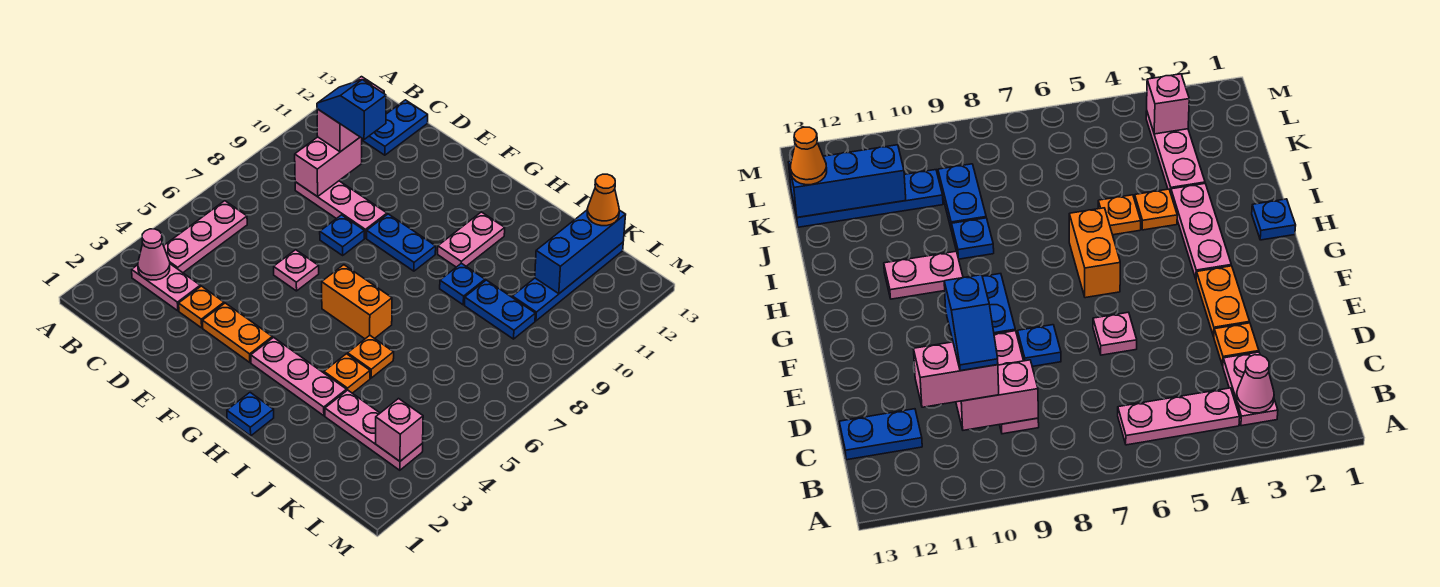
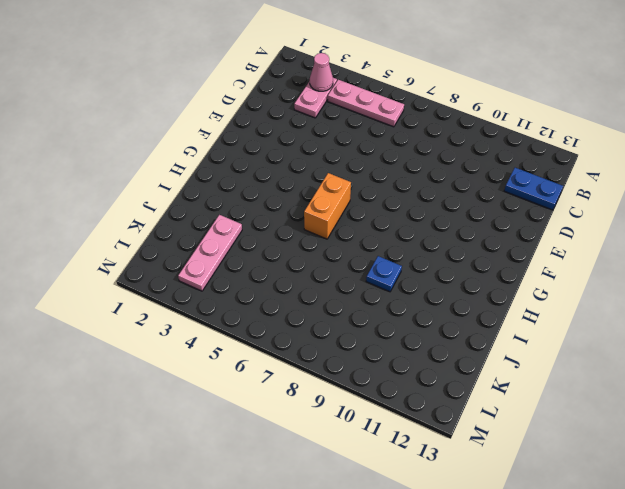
none -> pink 1x3 plate [295,181,387,238]
none -> orange 1x1 plate [179,286,224,328]
none -> orange 1x2 plate [202,303,272,363]

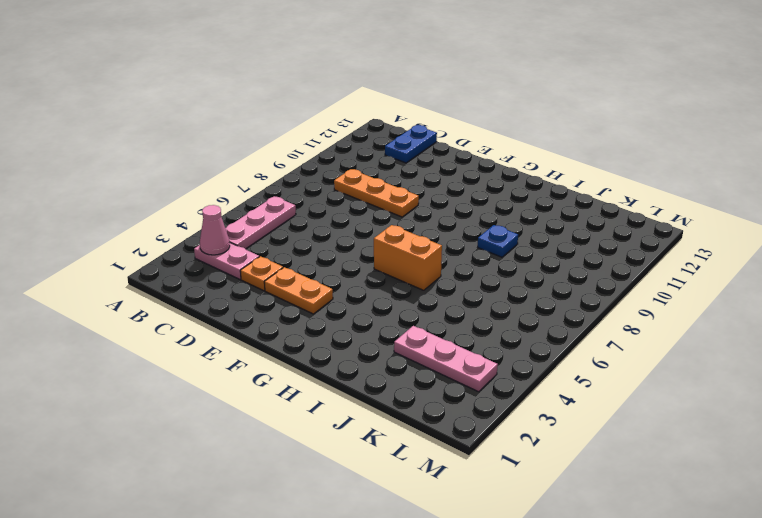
orange 1x3 plate [334,169,419,217] -> pink 1x3 plate [295,181,387,238]
none -> pink 1x1 plate [274,250,319,291]
none -> blue 1x1 plate [320,215,364,255]
none -> blue 1x2 plate [367,214,436,271]

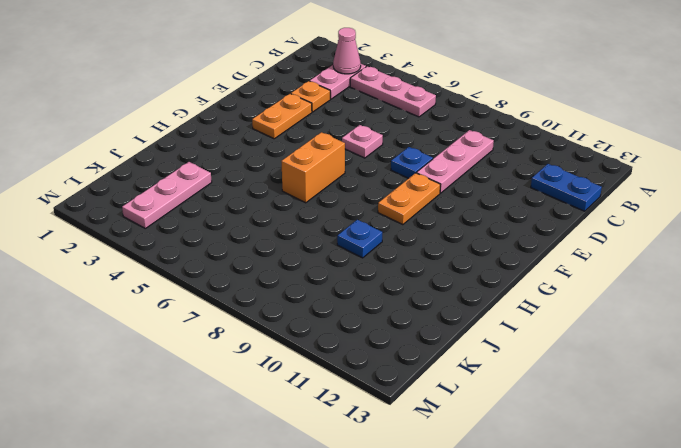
orange 1x2 plate [378,173,440,225] -> blue 1x2 plate [367,214,436,271]
none -> pink 1x3 plate [251,337,347,416]
none -> blue 1x1 plate [227,392,274,436]
none -> pink 1x2 plate [438,212,505,267]

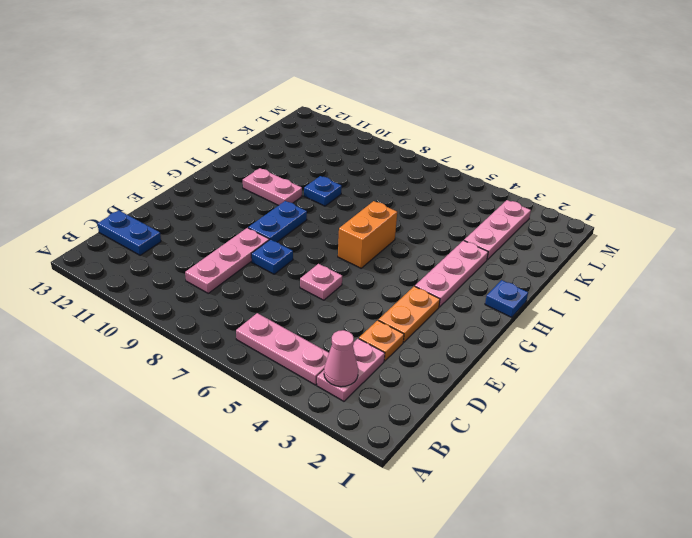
none -> orange 1x1 plate [324,354,370,393]
none -> orange 1x1 plate [348,336,394,378]
none -> blue 1x2 plate [465,280,535,339]

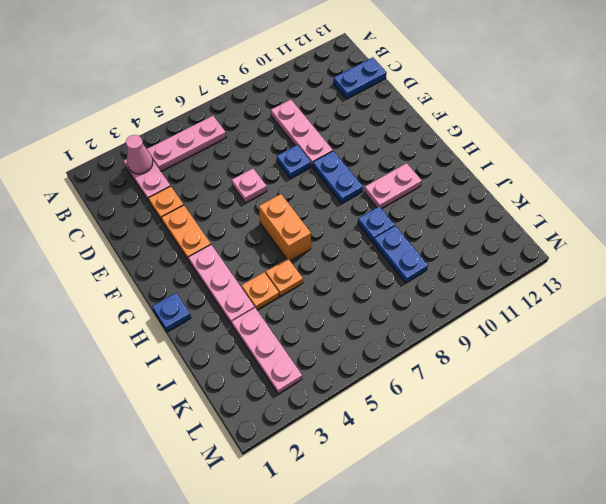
none -> blue 1x4 plate [512,242,623,321]
none -> pink 1x2 brick [295,137,362,197]
none -> blue 1x3 brick [535,210,626,294]

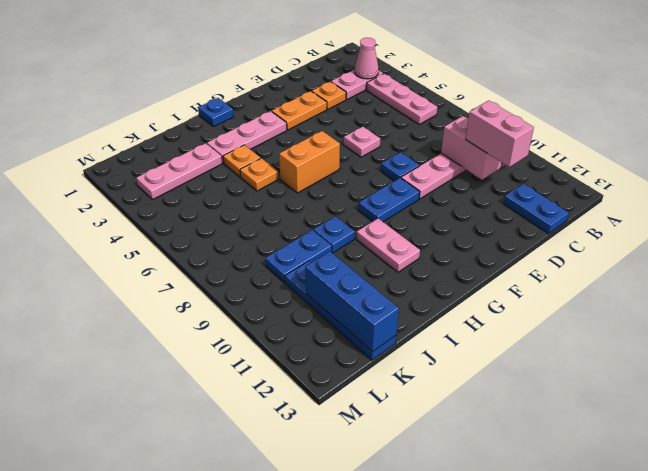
none -> pink 1x1 brick [376,399,423,461]
none -> orange 1x1 cone [587,174,619,226]
none -> blue 1x2 slope [317,80,386,139]

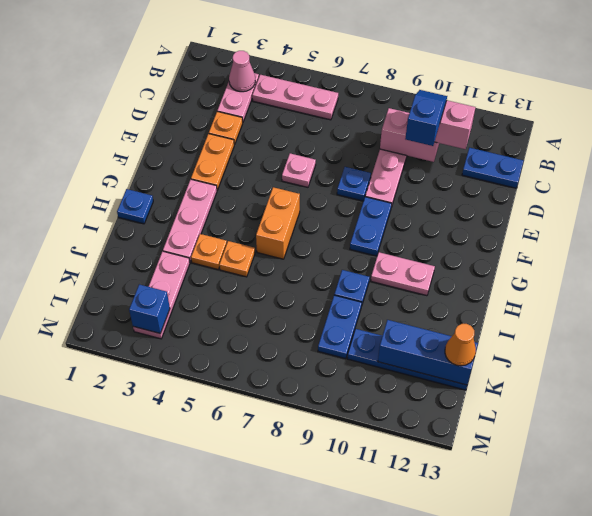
blue 1x1 brick [129,284,170,333] -> pink 1x1 brick [376,399,423,461]

